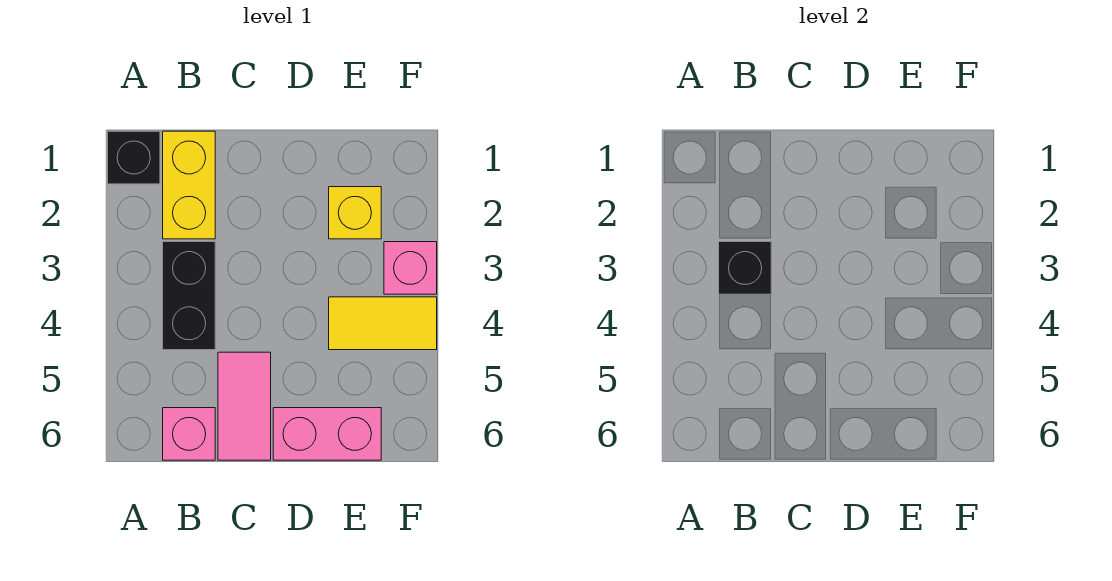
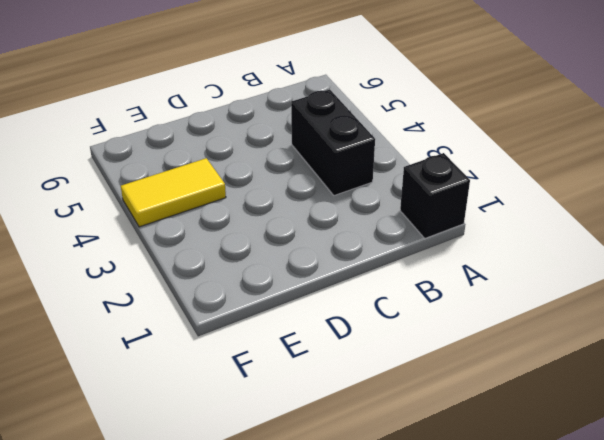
none -> yellow 1x2 brick [163,131,215,239]
none -> pink 1x1 brick [163,408,215,460]

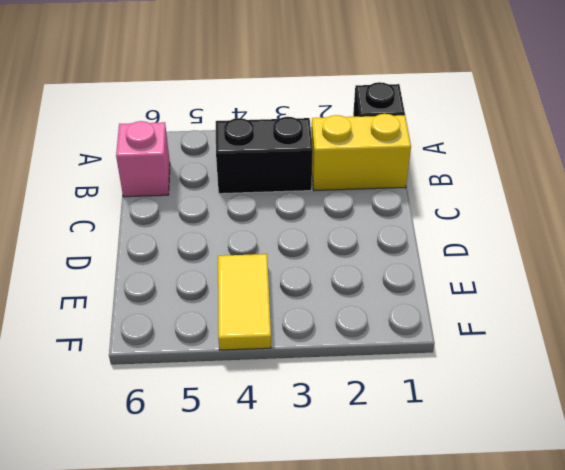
none -> pink 1x2 tile [218,352,271,460]
none -> pink 1x2 brick [273,408,381,460]

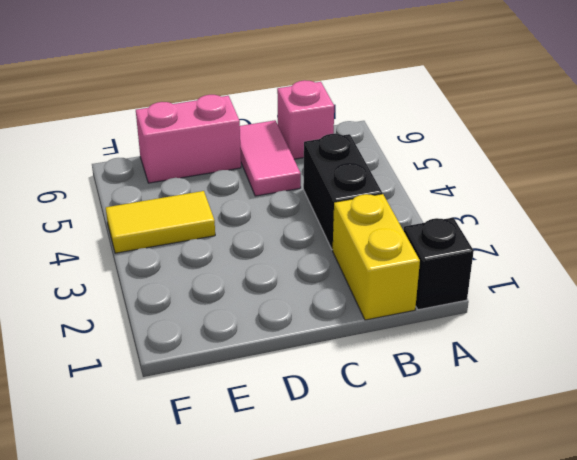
none -> yellow 1x1 brick [329,187,381,239]
none -> pink 1x1 brick [384,242,437,294]

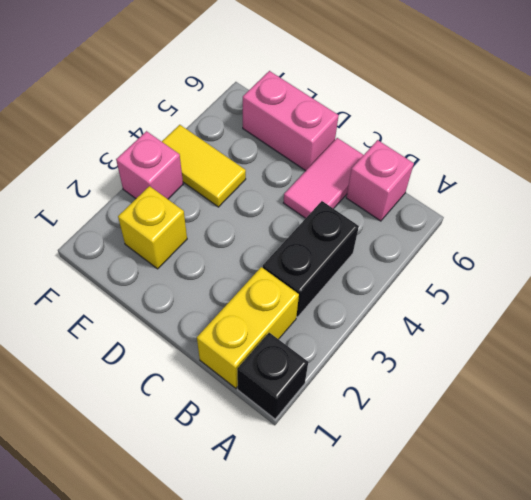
none -> black 1x1 brick [719,242,771,294]

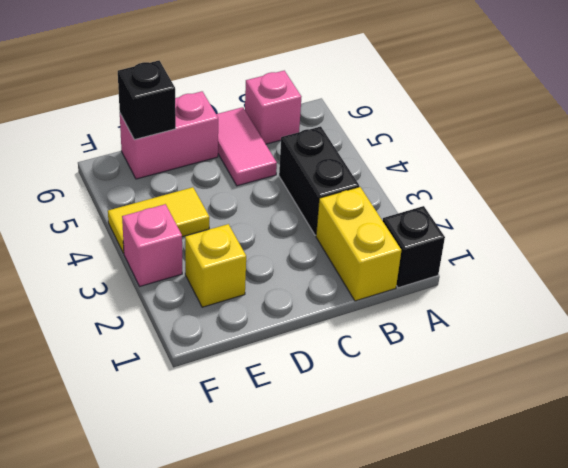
black 1x1 brick [118,61,176,140] -> black 1x1 brick moved to [719,242,771,294]

